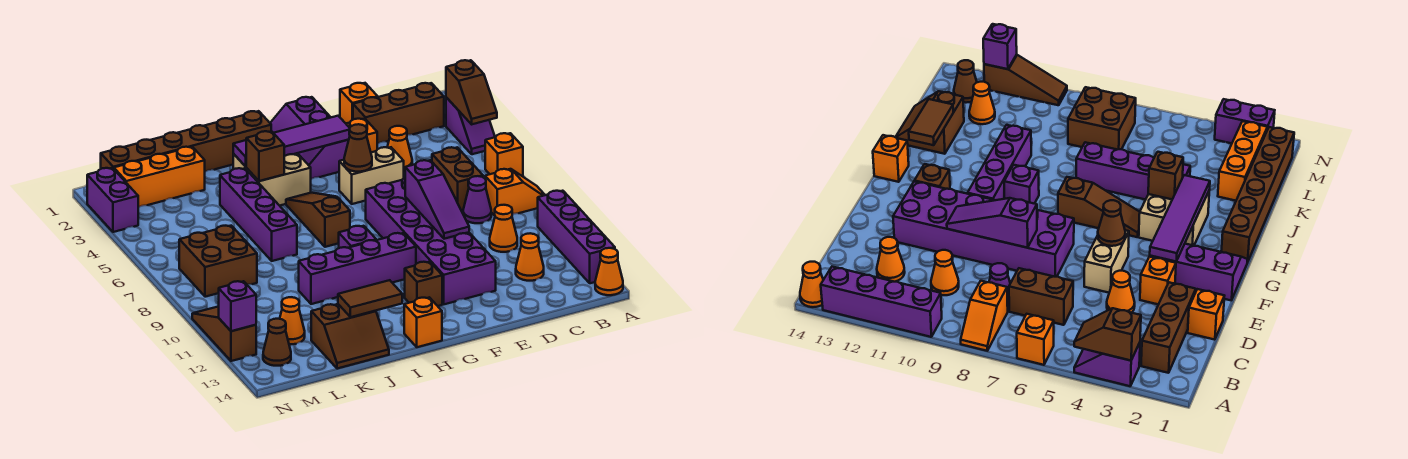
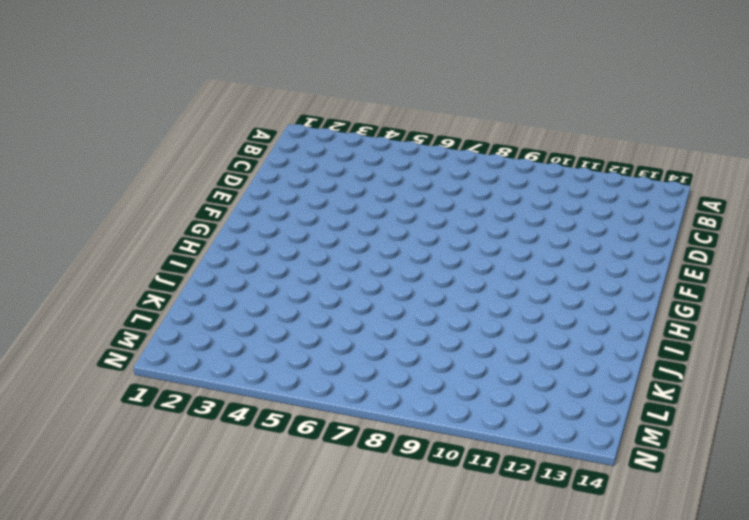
none -> purple 1x2 slope [446,97,495,154]
none -> orange 1x1 brick [485,133,523,176]
none -> orange 1x2 slope [485,169,545,216]
none -> purple 1x4 brick [538,191,615,283]

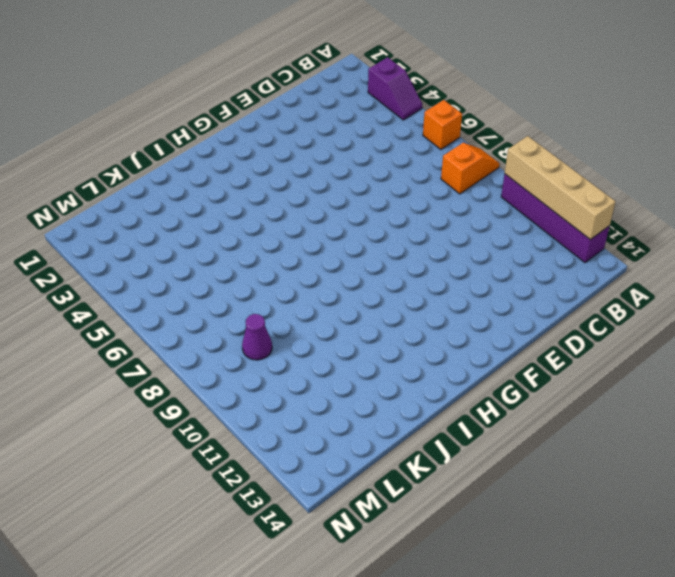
tan 1x4 brick [505,136,616,240] -> none
purple 1x1 cone [242,314,272,360] -> purple 1x1 cone moved to [463,176,491,223]
none -> orange 1x1 cone [595,248,623,295]
none -> brown 1x3 brick [353,83,444,144]
none -> brown 1x2 brick [432,147,483,211]
none -> orange 1x1 cone [490,205,517,252]

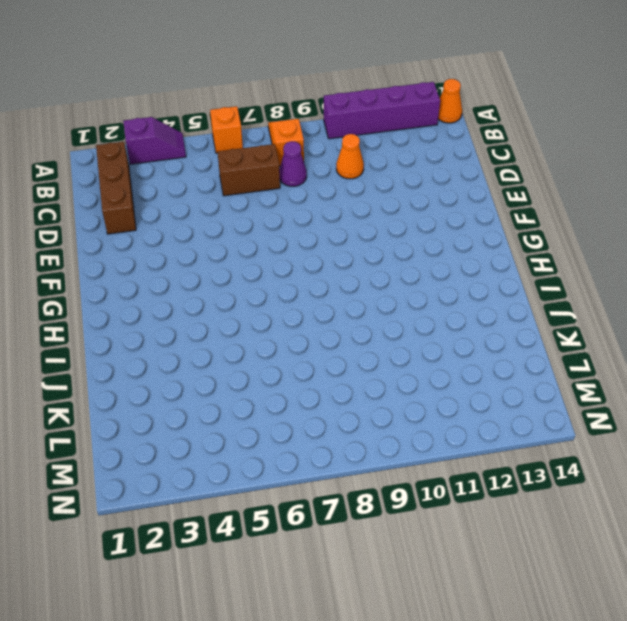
none -> orange 1x1 cone [516,233,544,281]
none -> orange 1x1 brick [340,83,378,123]
none -> orange 1x1 cone [387,126,412,172]
none -> orange 1x1 brick [346,119,377,152]

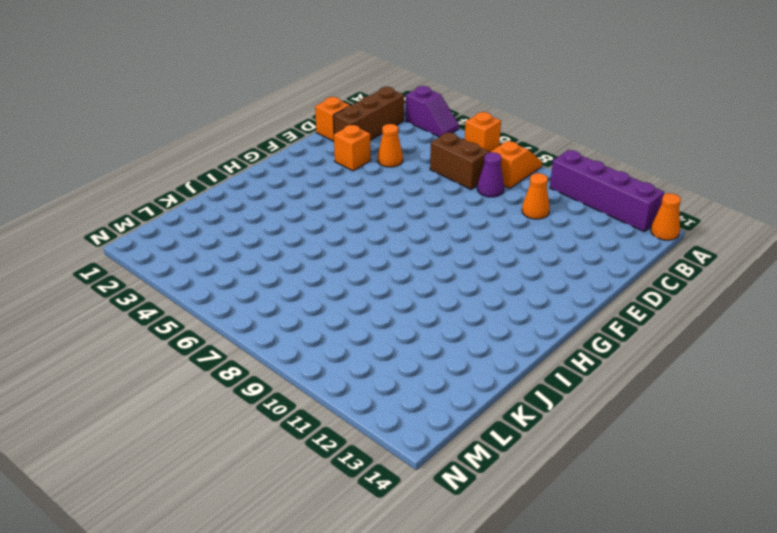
none -> orange 1x1 cone [516,233,544,281]
none -> tan 1x2 brick [339,147,404,204]
none -> purple 2x6 brick [366,178,496,304]
none -> purple 2x3 slope [270,97,349,179]

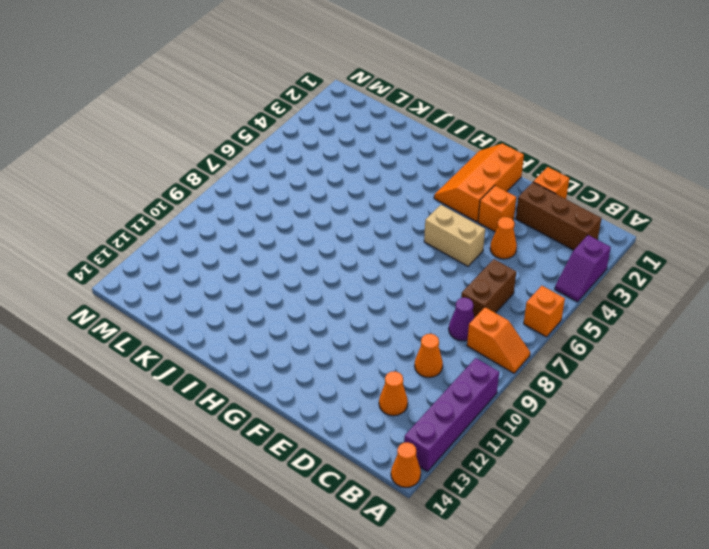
orange 2x3 slope [434,143,524,222] -> purple 2x3 slope [270,97,349,179]
none -> purple 2x6 brick [366,178,496,304]
none -> purple 1x4 brick [299,233,416,304]
none -> brown 1x1 brick [405,262,442,306]
none -> brown 1x6 brick [101,111,271,172]

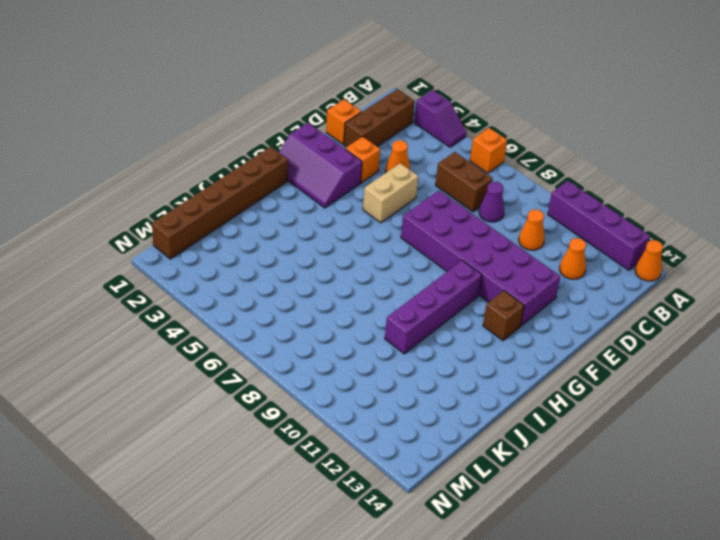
none -> orange 1x2 slope [485,169,545,216]
none -> tan 2x2 brick [233,153,311,206]
none -> brown 1x3 slope [286,193,350,247]
none -> purple 1x1 brick [339,226,376,248]

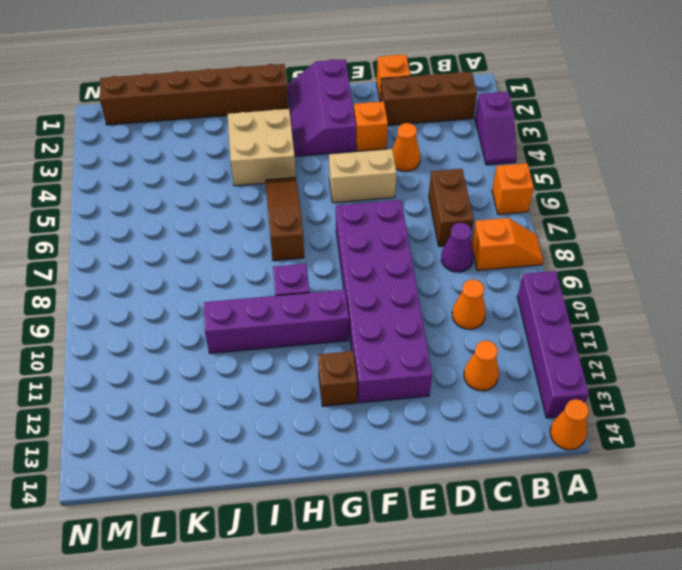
none -> orange 1x1 brick [404,297,442,347]
none -> purple 1x4 brick [220,168,297,261]
none -> brown 2x2 slope [311,304,389,369]
none -> orange 1x3 brick [114,147,205,207]

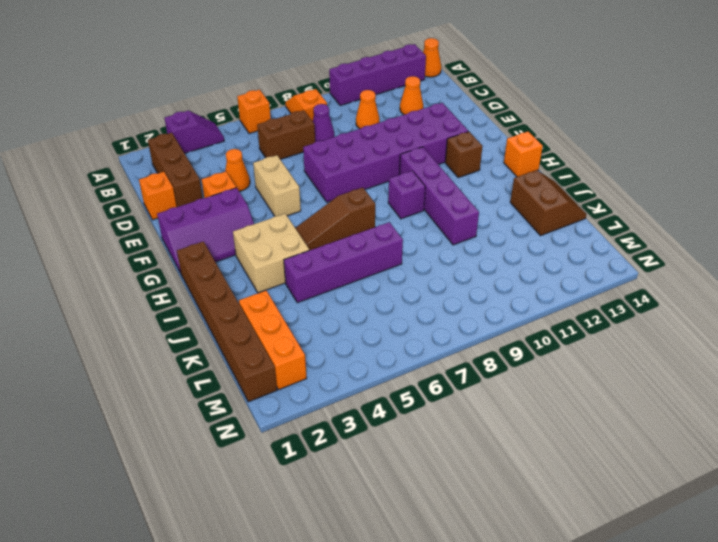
none -> brown 2x2 brick [179,226,257,297]
none -> orange 1x1 cone [280,297,305,344]
none -> brown 1x1 cone [263,319,291,366]
none -> purple 1x2 brick [87,168,138,232]

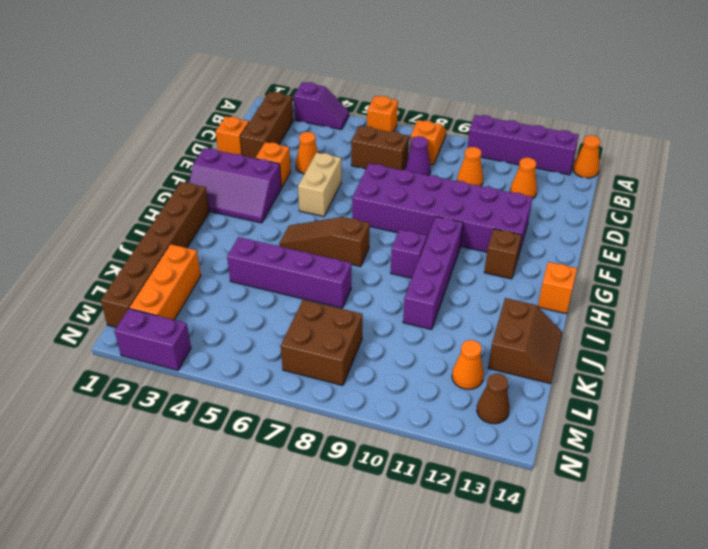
none -> tan 2x2 brick [233,153,311,206]
none -> brown 1x3 slope [192,307,256,361]
none -> brown 1x2 slope [446,60,497,124]
none -> purple 1x3 slope [405,160,469,239]

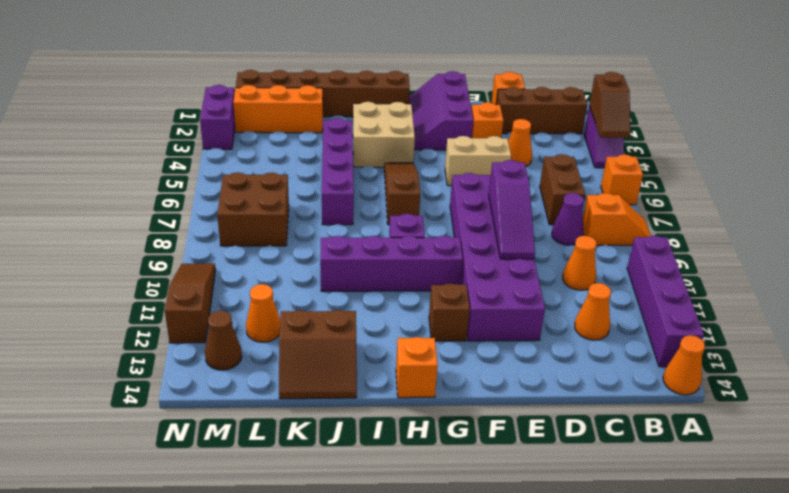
none -> purple 1x4 tile [233,116,350,167]
none -> brown 1x1 cone [344,124,372,172]
none -> brown 1x1 brick [246,131,284,181]
none -> brown 1x2 tile [338,280,402,317]

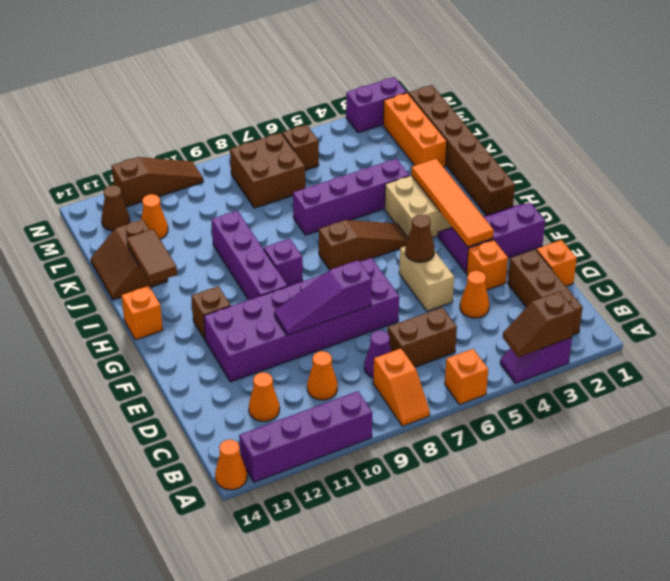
orange 1x4 tile [411,159,494,247] -> purple 1x4 tile [233,116,350,167]
brown 1x1 brick [282,125,319,170] -> brown 1x1 brick moved to [246,131,284,181]
none -> purple 1x1 brick [219,281,256,331]

